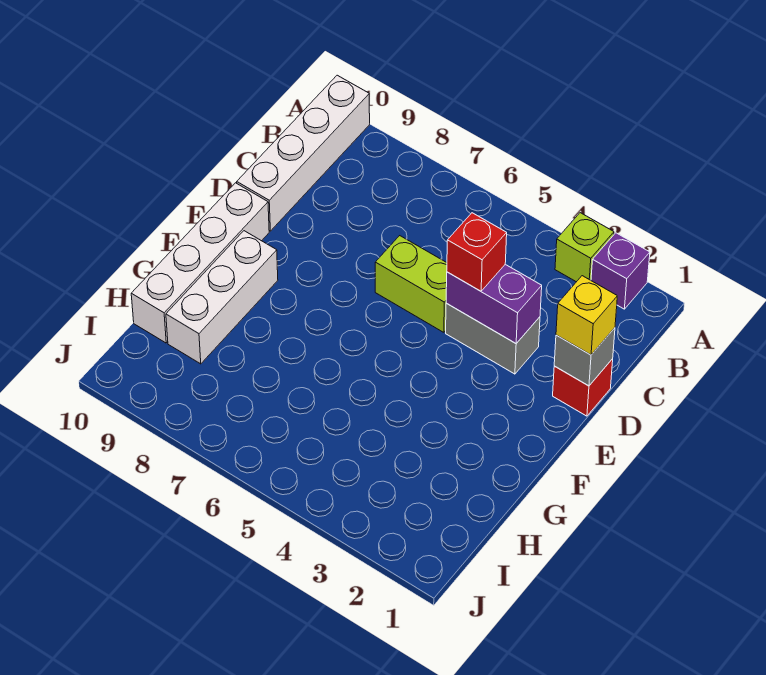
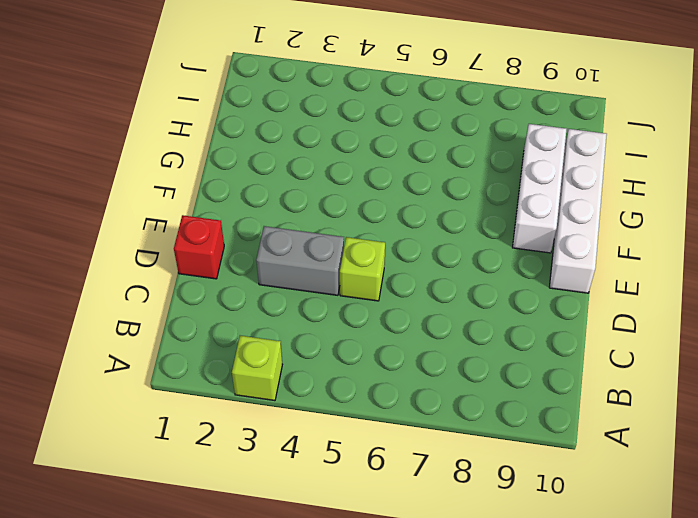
lime 1x1 brick [340,237,385,301] -> lime 1x2 brick [375,236,447,332]
none -> purple 1x1 brick [591,233,650,309]
none -> white 1x4 brick [237,75,370,231]
none -> grey 1x1 brick [554,328,615,386]

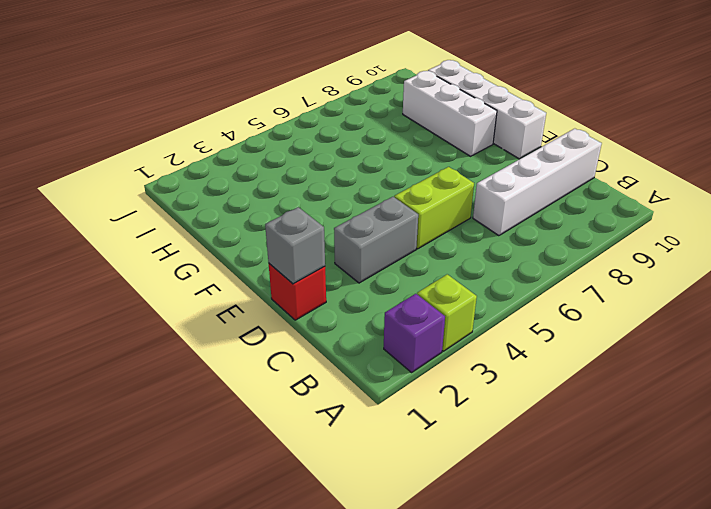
white 1x4 brick [473,129,602,236] -> white 1x4 brick turned to [237,75,370,231]
none -> purple 1x2 brick [446,264,542,343]
none -> yellow 1x1 brick [556,276,617,355]
none -> red 1x1 brick [447,213,507,291]

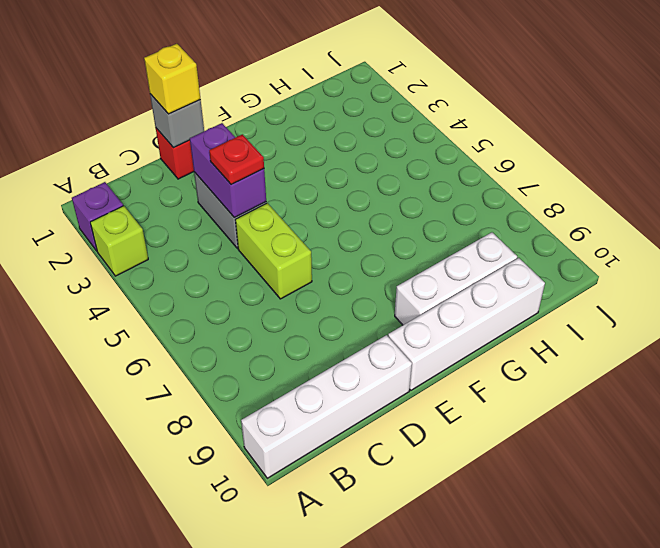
red 1x1 plate [209,134,264,185] -> red 1x1 brick [447,213,507,291]

